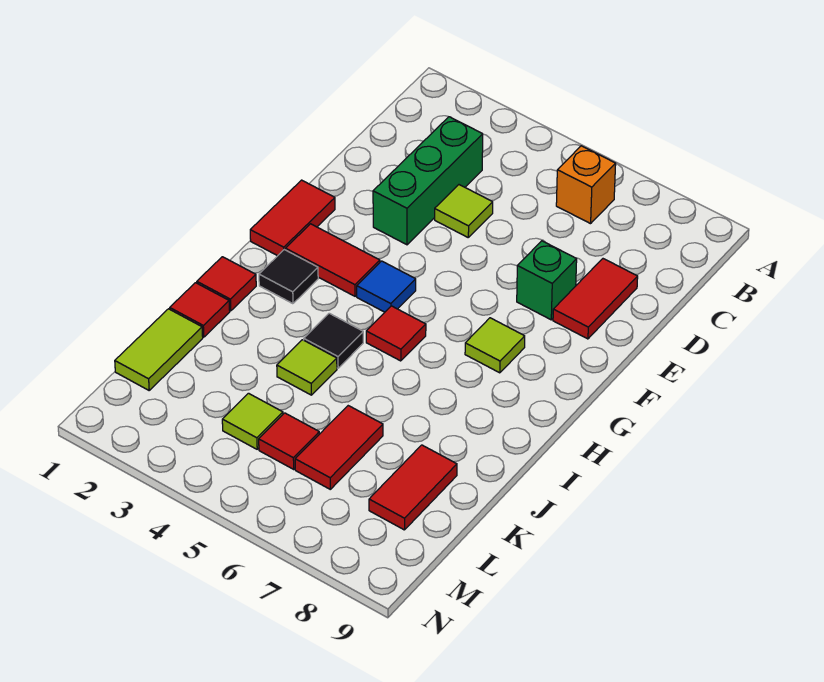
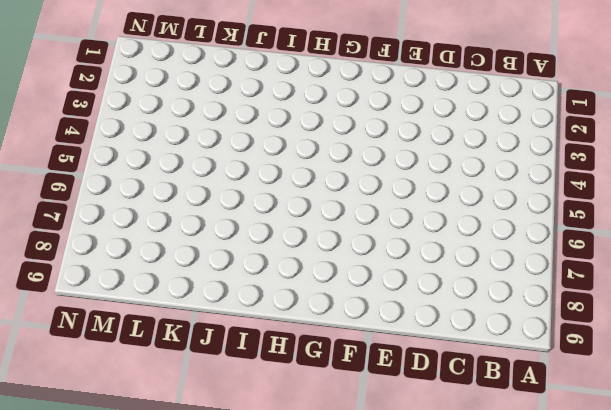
none -> orange 1x1 brick [556,146,616,224]
none -> green 1x3 brick [373,117,483,245]
none -> lime 1x1 tile [435,185,493,237]

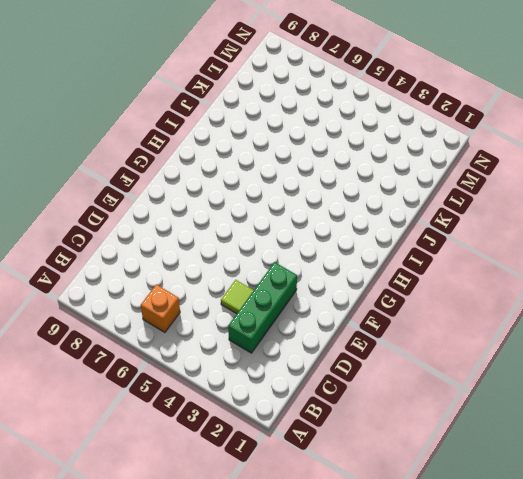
none -> red 1x2 tile [553,259,638,339]
none -> green 1x1 brick [517,241,577,320]
none -> red 1x2 tile [250,180,335,256]

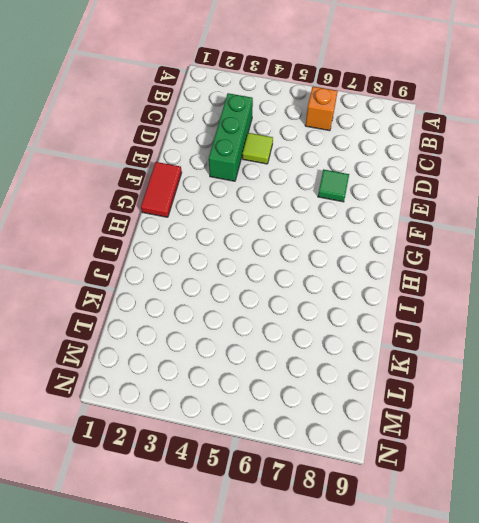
green 1x1 tile [318,169,349,202] -> green 1x1 brick [517,241,577,320]
none -> red 1x2 tile [553,259,638,339]
none -> red 1x2 tile [286,224,380,296]
none -> blue 1x1 tile [357,261,416,312]

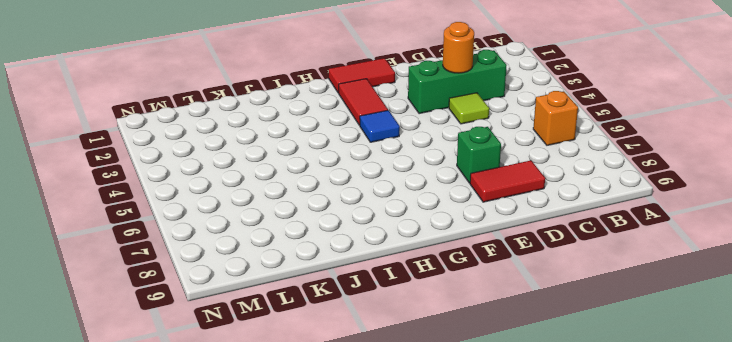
orange 1x1 round brick [443,22,474,73] -> none
none -> lime 1x1 tile [465,318,525,373]
none -> black 1x1 tile [259,250,318,304]
none -> red 1x1 tile [366,306,426,361]

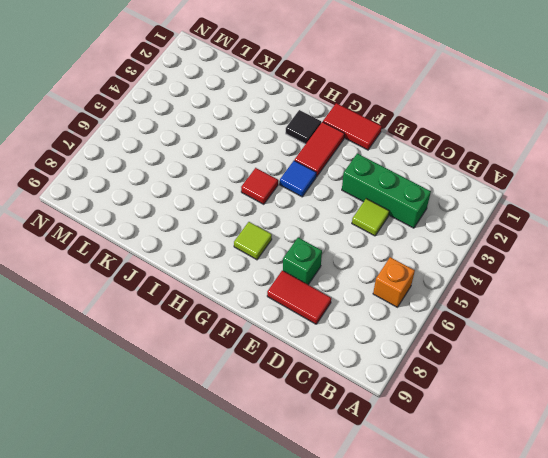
none -> red 1x1 tile [197,257,256,311]
none -> black 1x1 tile [304,313,363,368]
none -> red 1x1 tile [170,283,230,337]

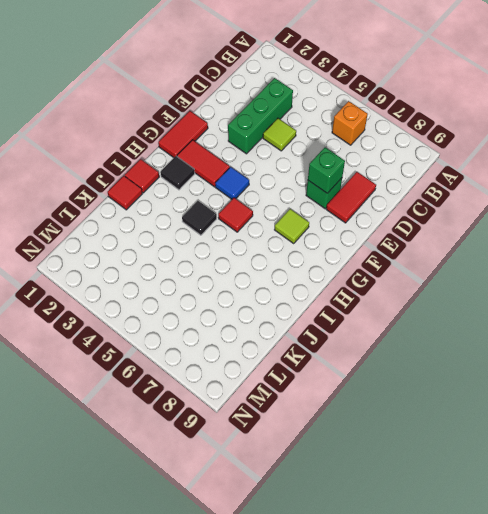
green 1x1 brick [308,147,345,193] -> none
none -> lime 1x1 tile [277,340,337,395]
none -> lime 1x2 tile [115,309,203,390]
none -> red 1x2 tile [295,406,383,489]

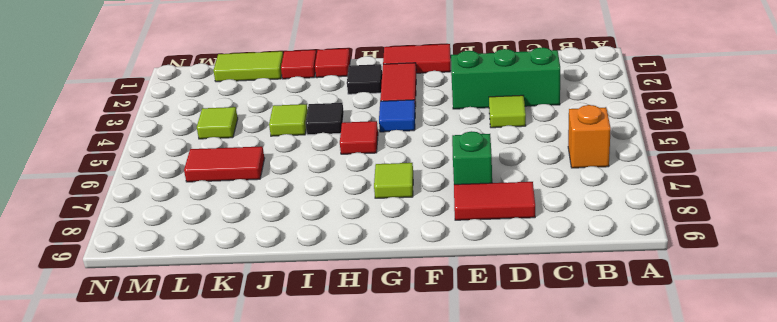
none -> red 1x2 tile [369,445,457,530]
none -> red 1x1 tile [259,413,319,469]

